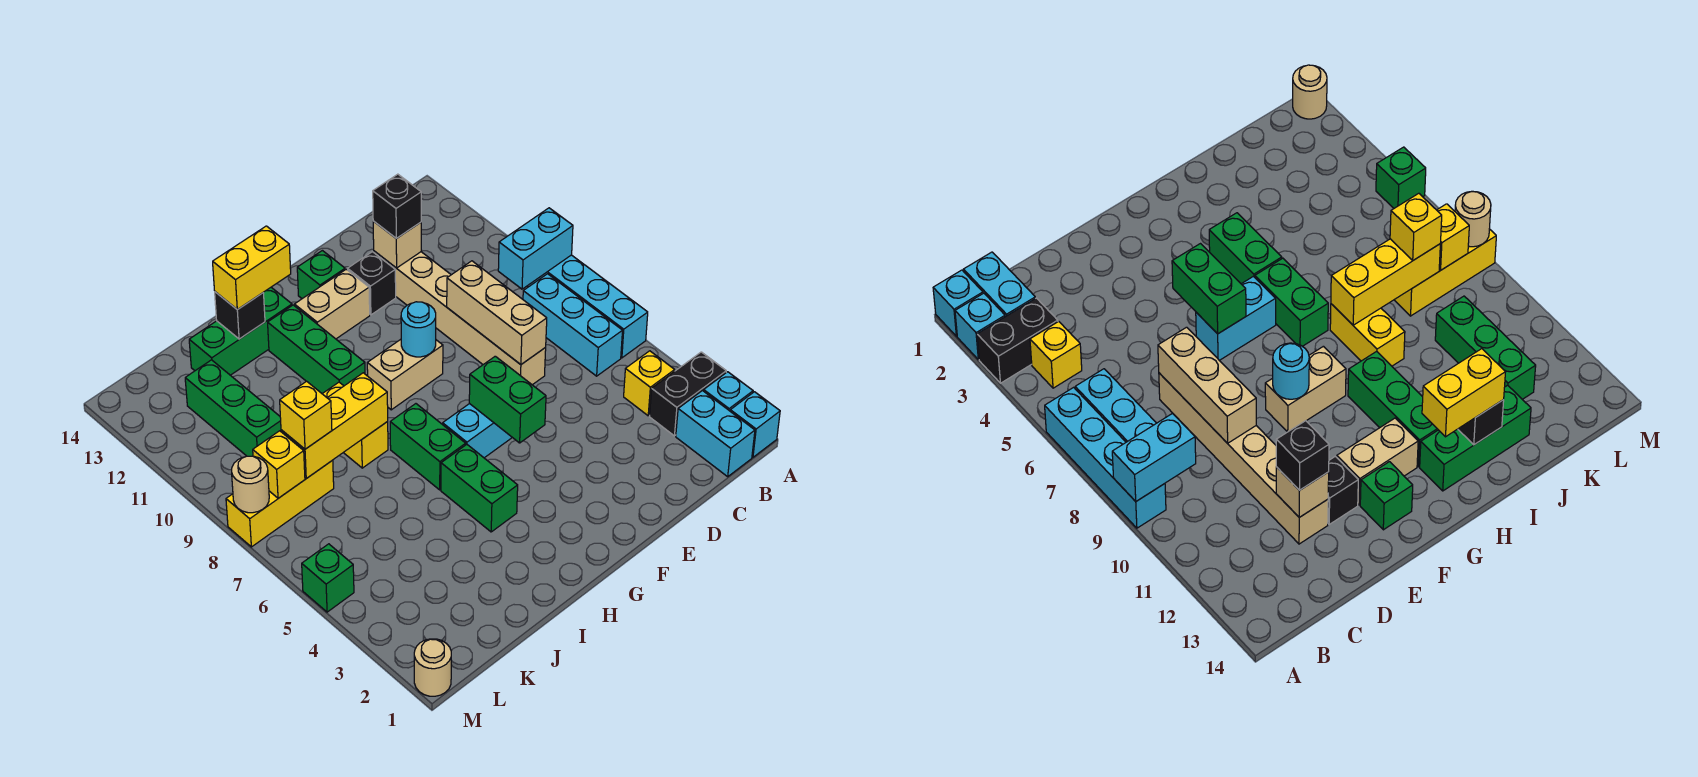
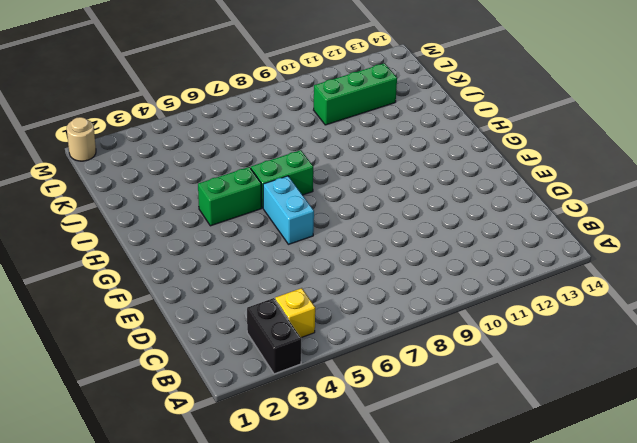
none -> cyan 1x1 brick [730,392,780,457]
none -> cyan 1x1 brick [704,372,753,411]
none -> cyan 1x4 brick [528,255,648,358]
none -> cyan 1x2 brick [676,391,755,477]

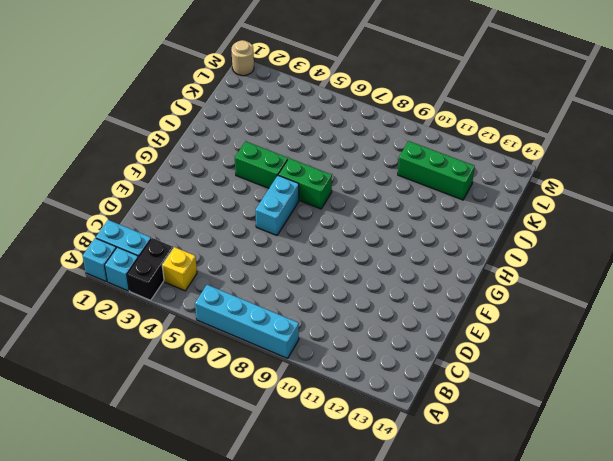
none -> cyan 1x3 brick [523,274,622,376]
none -> tan 1x6 brick [374,251,546,385]
none -> black 1x1 brick [348,252,396,315]
none -> tan 1x2 brick [367,339,443,410]

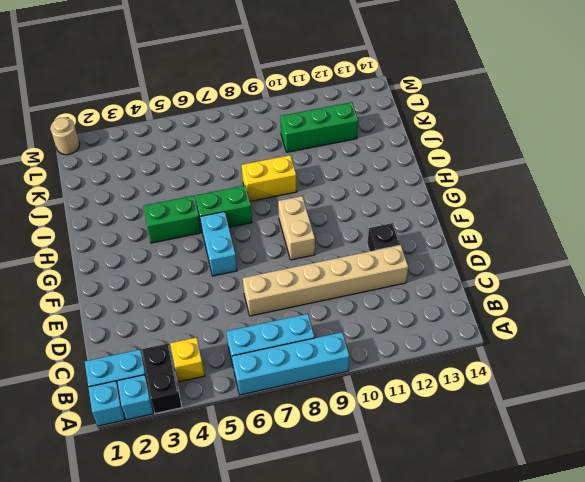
none -> tan 1x2 brick [294,269,370,339]
none -> green 1x1 brick [297,251,345,299]
none -> green 1x3 brick [268,305,365,394]
none -> green 1x3 brick [189,288,292,375]

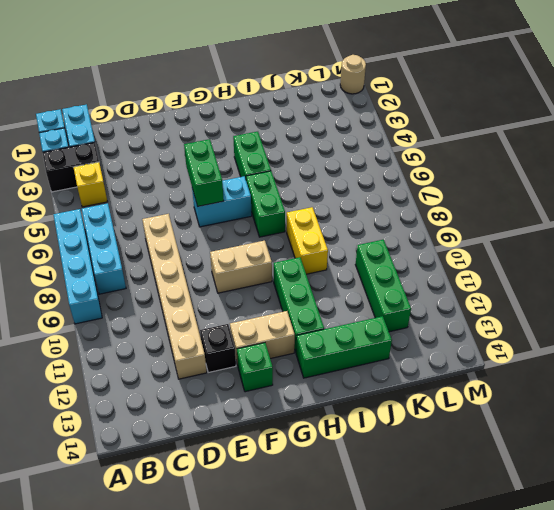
none -> yellow 1x3 brick [226,460,334,547]
none -> green 1x1 brick [302,544,354,612]
none -> cyan 1x2 brick [498,208,573,289]
none -> tan 1x3 brick [447,261,547,365]

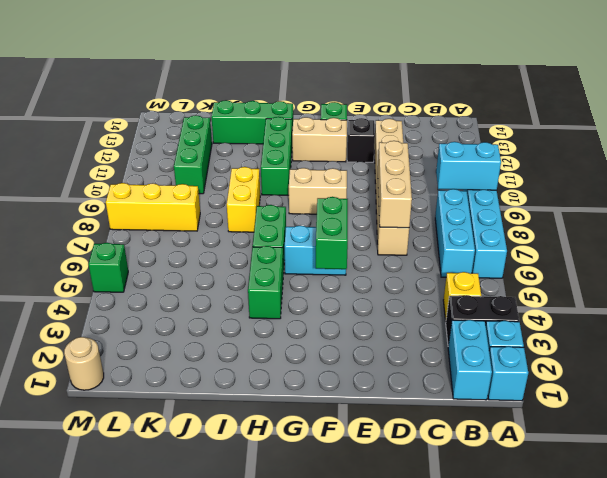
none -> tan 1x1 brick [373,221,421,268]
none -> cyan 1x1 round brick [401,302,436,357]
none -> yellow 1x3 brick [281,373,388,478]
none -> black 1x1 brick [215,292,265,339]

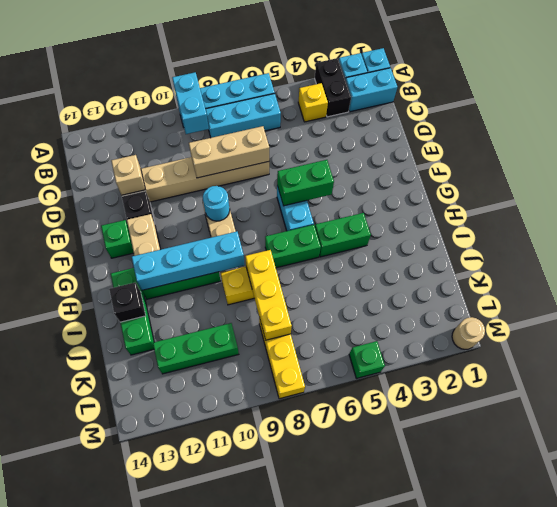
cyan 1x4 brick [132,232,245,290] -> none
none -> yellow 1x1 brick [253,431,305,498]
none -> tan 1x1 round brick [232,456,269,513]
none -> black 1x1 brick [373,174,421,238]
none -> yellow 1x2 brick [213,226,291,310]

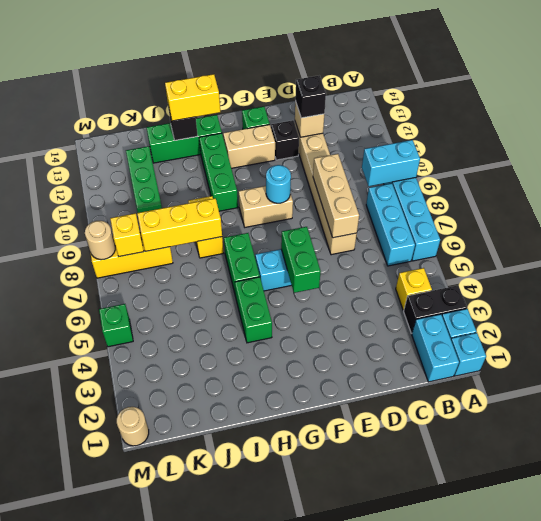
none -> yellow 1x1 brick [280,381,332,449]

